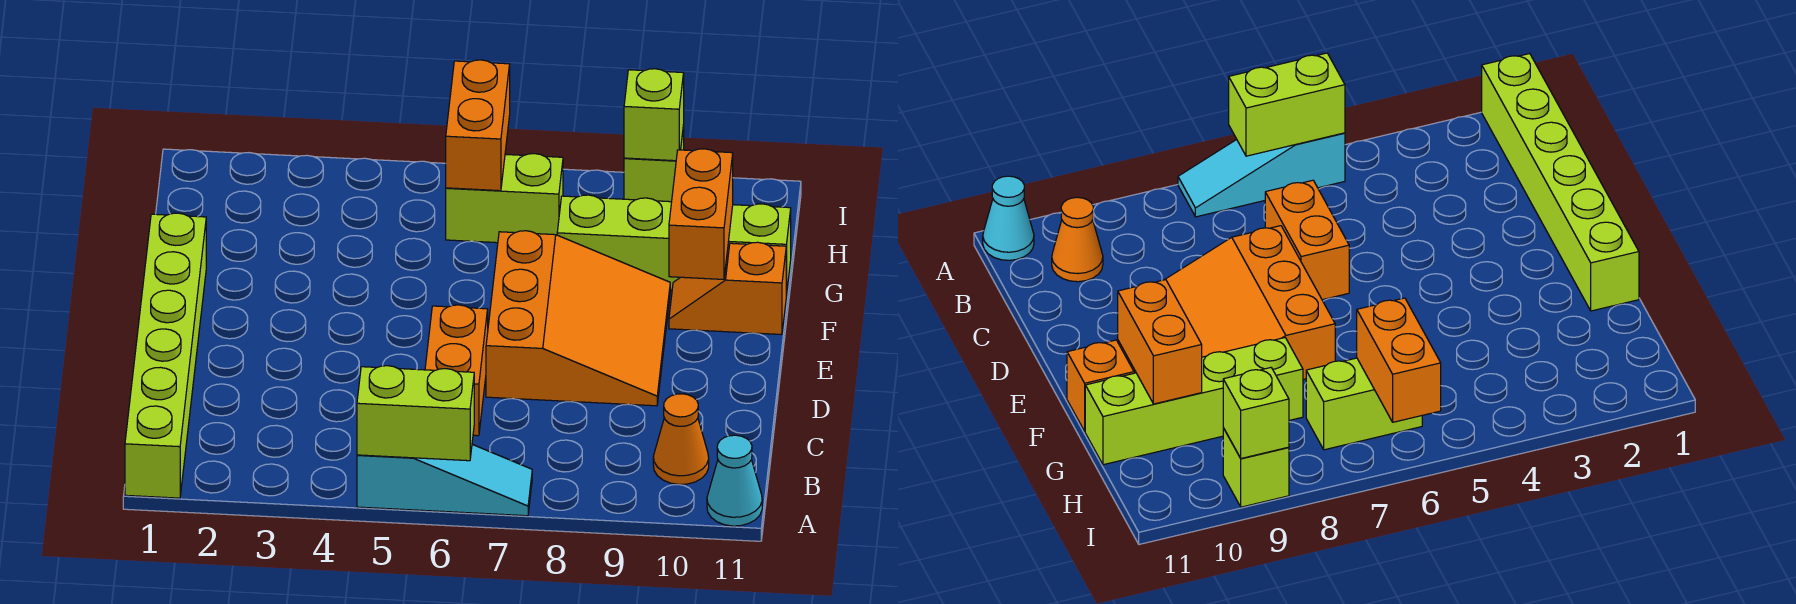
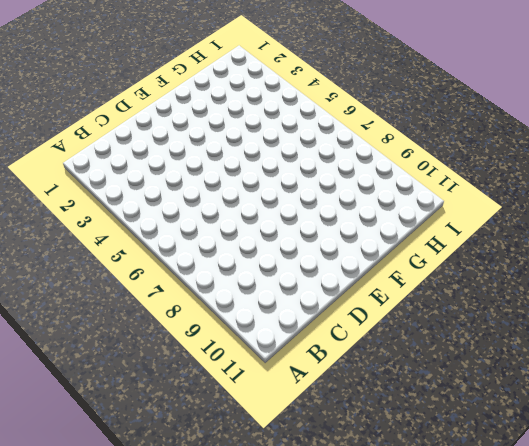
none -> lime 1x6 brick [125,213,206,498]
none -> cyan 1x3 slope [357,444,532,516]
none -> cyan 1x1 cone [707,435,762,526]

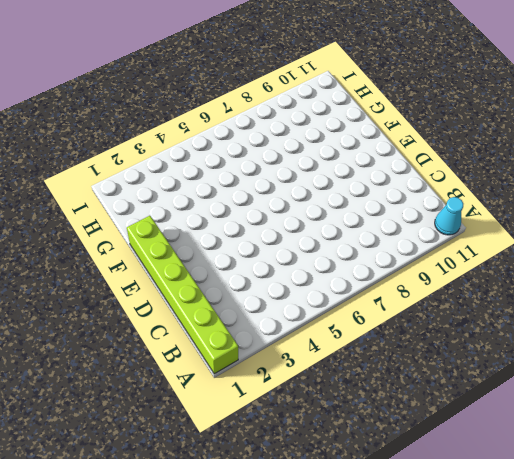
none -> cyan 1x3 slope [357,444,532,516]
none -> orange 1x1 cone [653,394,709,485]
none -> orange 1x2 brick [425,305,488,436]

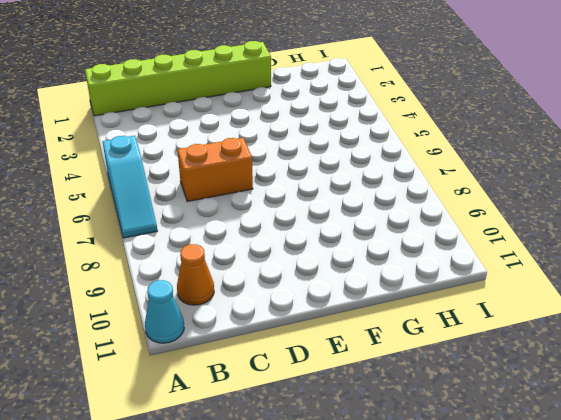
none -> orange 3x3 slope [486,231,670,406]
none -> orange 1x2 slope [669,242,786,335]
none -> lime 1x4 brick [557,195,791,296]

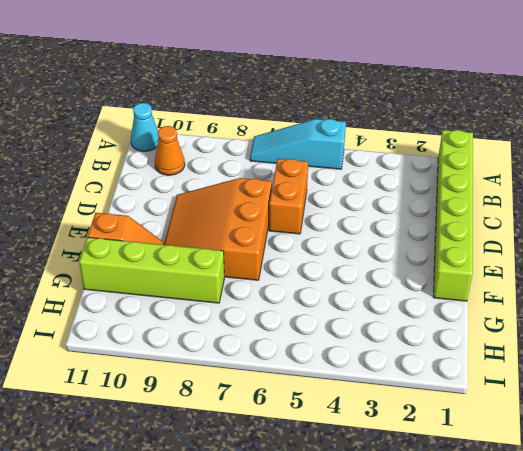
none -> lime 1x2 brick [446,154,563,243]
none -> lime 1x1 brick [624,125,684,202]
none -> lime 1x2 brick [357,366,474,461]

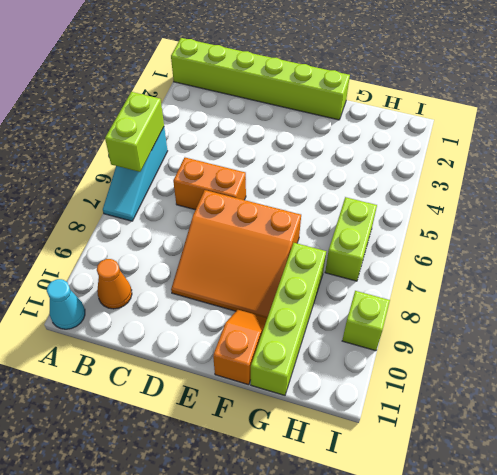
none -> orange 1x2 brick [669,149,733,279]
none -> orange 1x2 brick [446,60,510,191]
none -> lime 1x1 brick [624,69,684,161]

